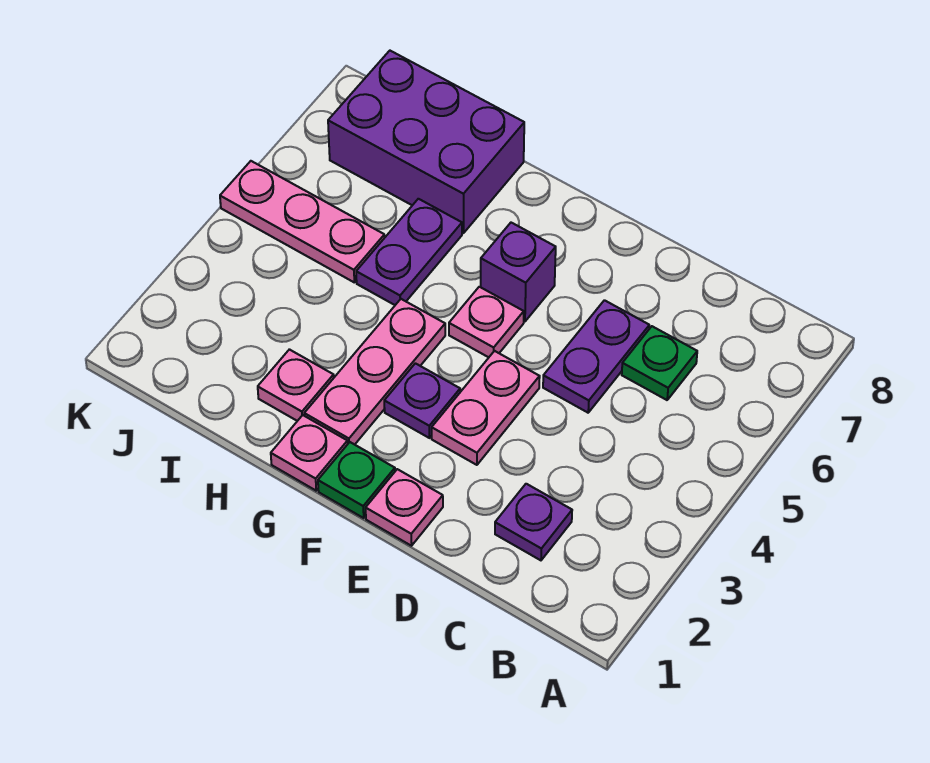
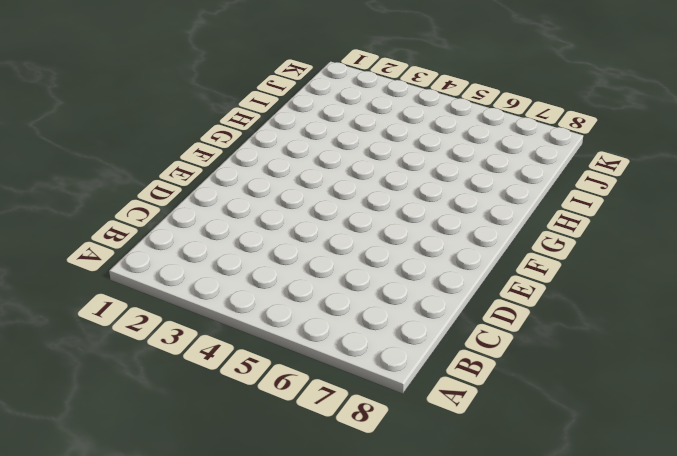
none -> purple 1x1 plate [495,484,572,560]
none -> green 1x1 plate [622,326,697,400]
none -> purple 1x2 plate [543,300,649,413]

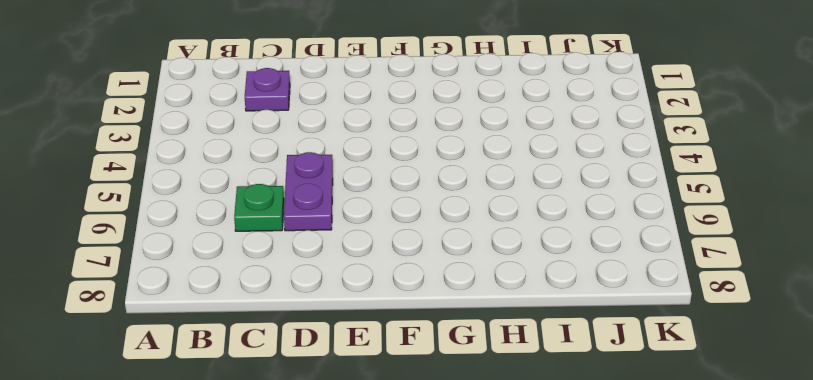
none -> pink 1x1 plate [366,469,443,546]
none -> pink 1x2 plate [432,351,540,465]
none -> green 1x1 plate [318,442,395,518]

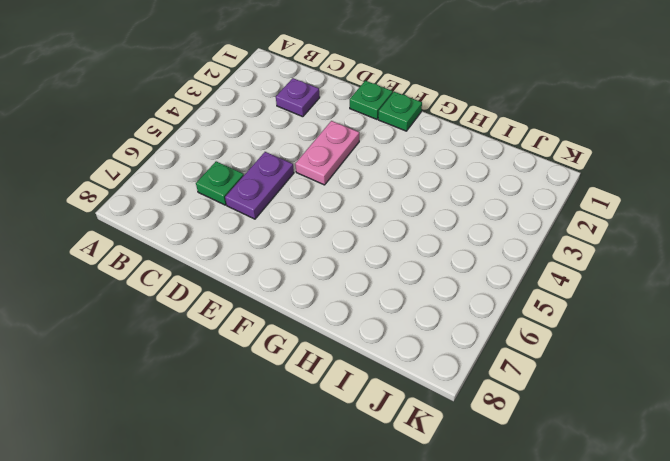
green 1x1 plate [350,81,393,119] -> pink 1x1 plate [366,469,443,546]
none -> purple 1x1 plate [384,363,460,438]
none -> pink 1x1 plate [449,287,524,357]
none -> purple 1x1 brick [481,223,556,322]

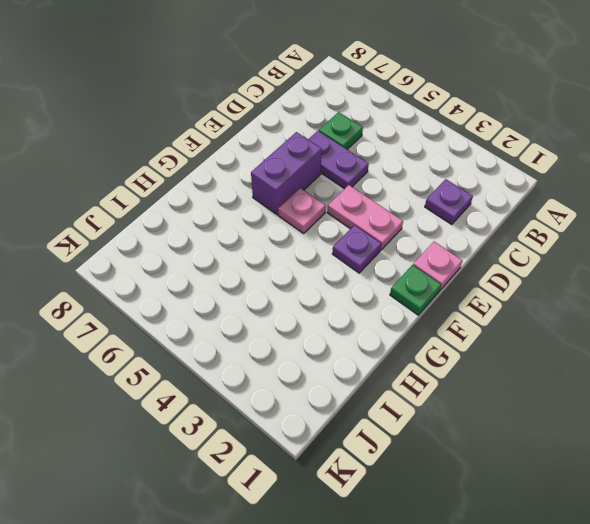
purple 1x2 brick [251,132,322,215] -> purple 1x1 brick [481,223,556,322]
none -> pink 1x1 plate [271,415,348,491]
none -> pink 1x3 plate [304,299,445,445]
none -> pink 1x1 plate [258,349,334,421]

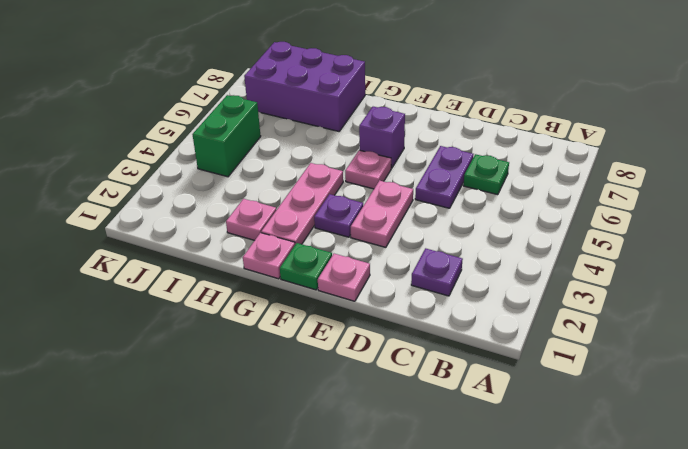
green 1x2 brick [192,95,261,177] -> pink 1x3 plate [220,161,385,282]
none -> purple 1x2 plate [356,199,462,305]

